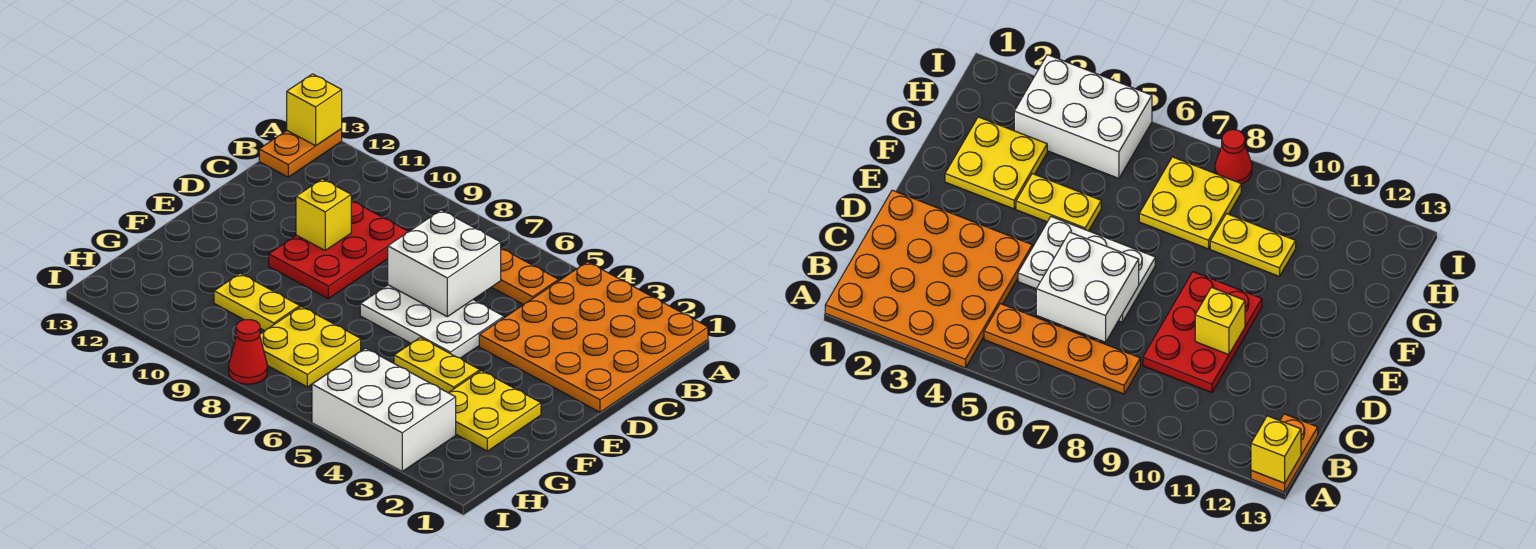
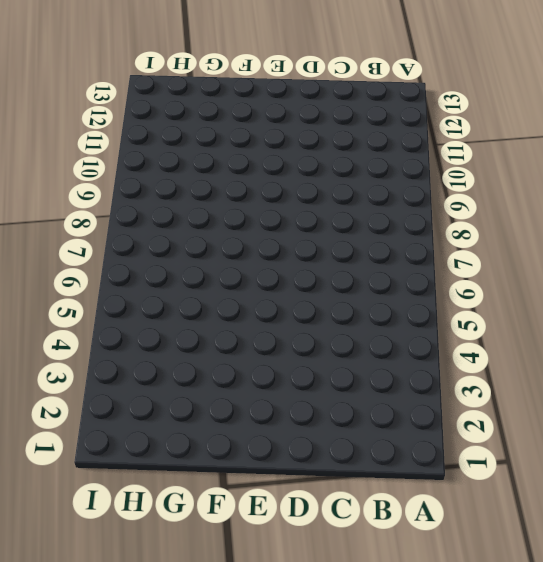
none -> orange 4x4 plate [479,262,708,412]
none -> orange 1x2 plate [259,129,342,177]
none -> orange 1x4 plate [492,248,559,305]

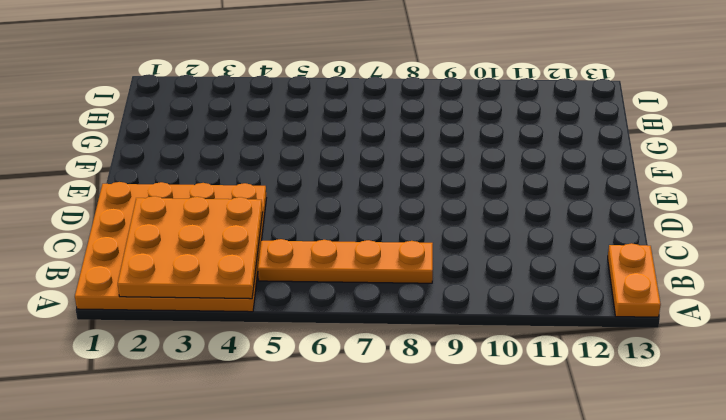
orange 3x3 plate [118,196,263,299] -> none
none -> red 2x3 plate [269,201,408,299]
none -> white 2x3 plate [360,285,504,358]
none -> yellow 2x2 plate [449,371,541,451]

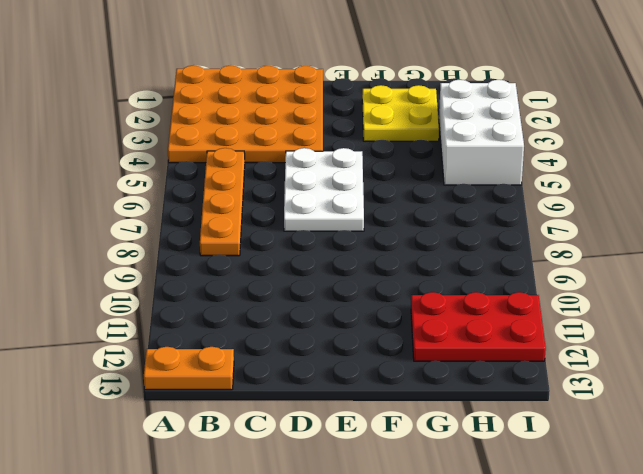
red 2x3 plate [411,292,546,361] -> red 2x3 plate moved to [269,201,408,299]
none -> yellow 1x2 plate [394,338,480,393]
none -> yellow 2x2 plate [260,306,361,387]
none -> yellow 1x2 plate [214,273,300,331]

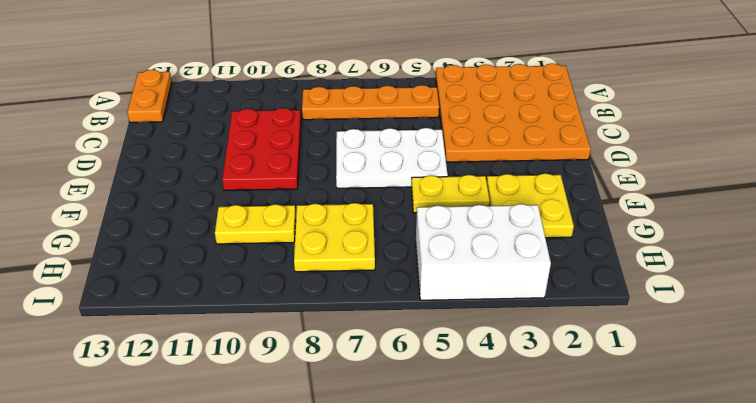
none -> red 1x1 cone [229,320,267,384]
none -> yellow 1x1 brick [287,74,342,146]
none -> white 2x2 brick [388,210,501,317]

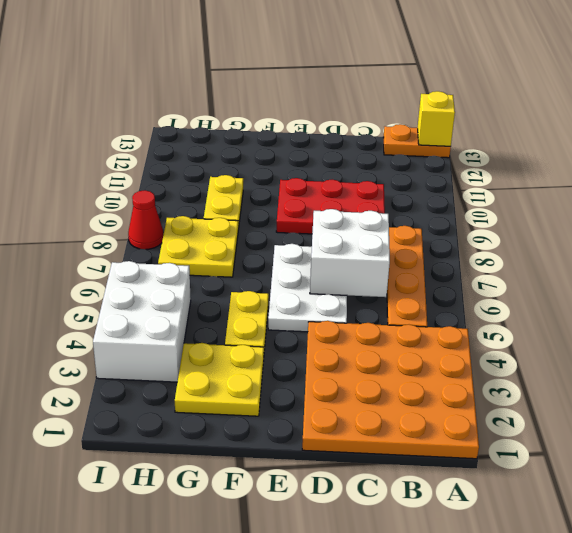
none -> yellow 1x1 brick [296,179,351,250]

